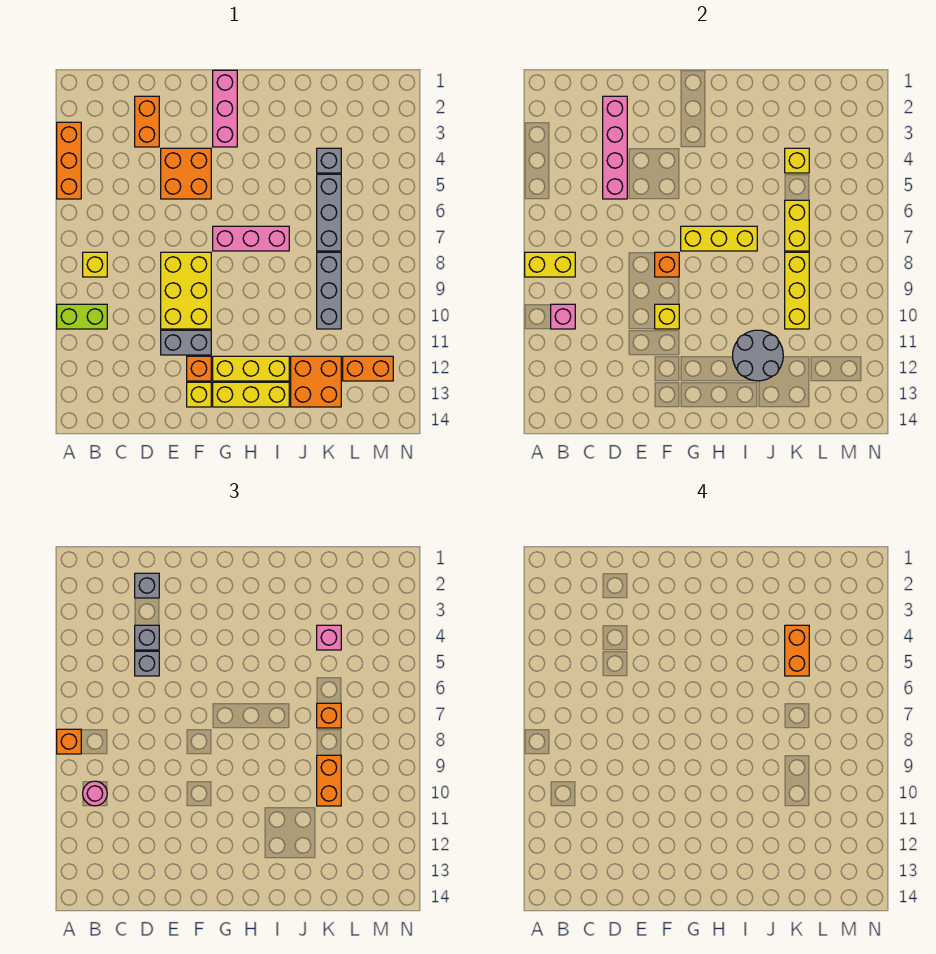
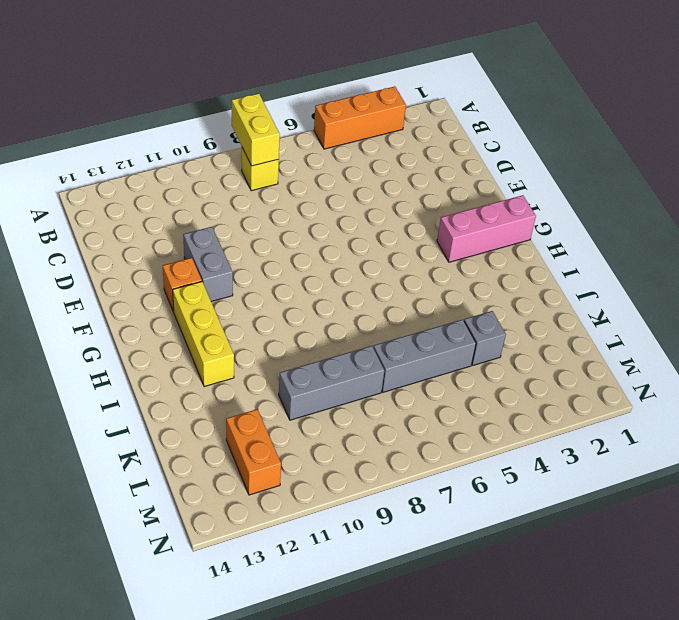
none -> lime 1x2 brick [57,304,107,329]
none -> orange 1x2 brick [135,96,159,147]
none -> orange 2x2 brick [161,148,211,199]
none -> yellow 2x3 brick [161,252,211,329]

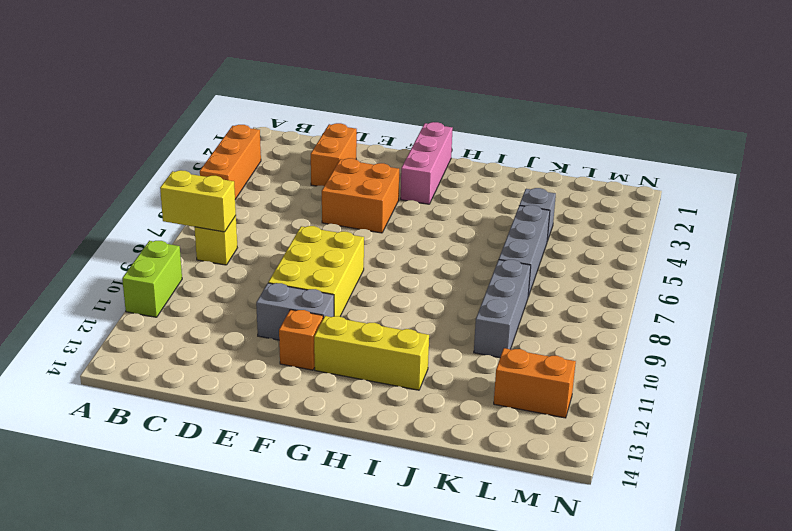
lime 1x2 brick [122,241,182,317] -> lime 1x2 brick turned to [57,304,107,329]
none -> yellow 1x1 brick [187,382,211,407]
none -> pink 1x3 brick [213,226,289,251]
none -> yellow 1x3 brick [213,382,289,407]
none -> orange 2x2 brick [291,356,341,407]

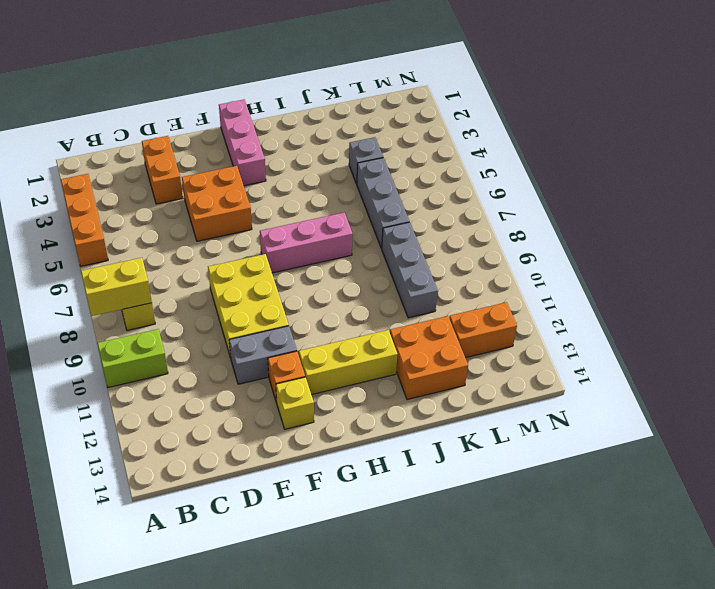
none -> yellow 1x3 brick [213,382,289,407]
none -> pink 1x1 brick [551,304,575,329]
none -> pink 1x4 brick [603,96,627,199]
none -> orange 1x1 brick [655,252,679,277]

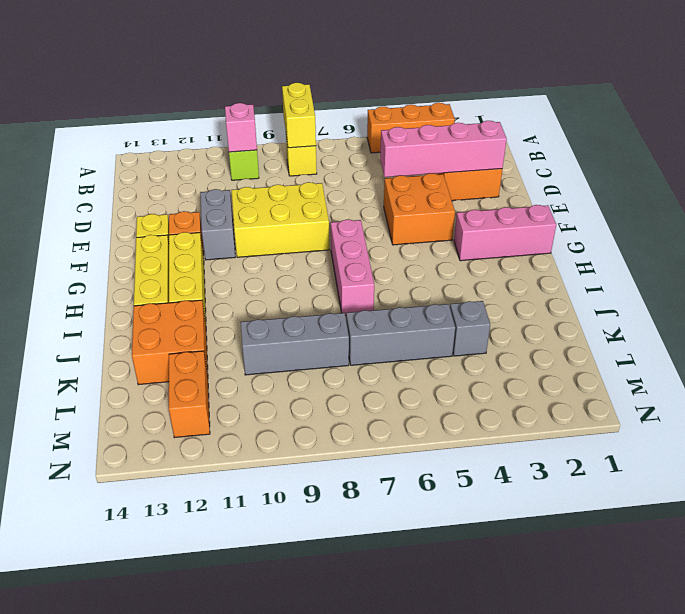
none -> orange 1x1 brick [655,252,679,277]
none -> yellow 1x1 brick [655,304,679,329]
none -> yellow 1x3 brick [681,226,757,251]
none -> grey 2x2 round brick [733,330,783,381]

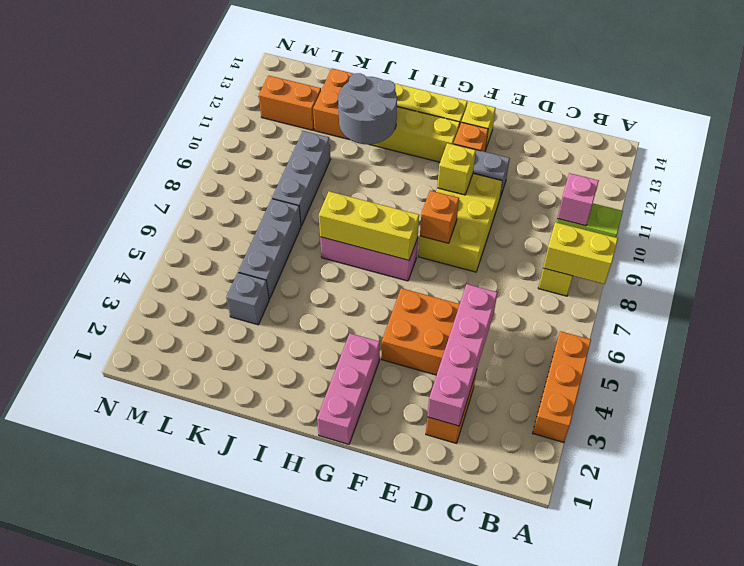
none -> yellow 1x1 brick [785,148,809,173]
none -> yellow 1x2 brick [785,200,809,251]
none -> yellow 1x3 brick [785,252,809,329]
none -> orange 1x1 brick [57,729,81,754]

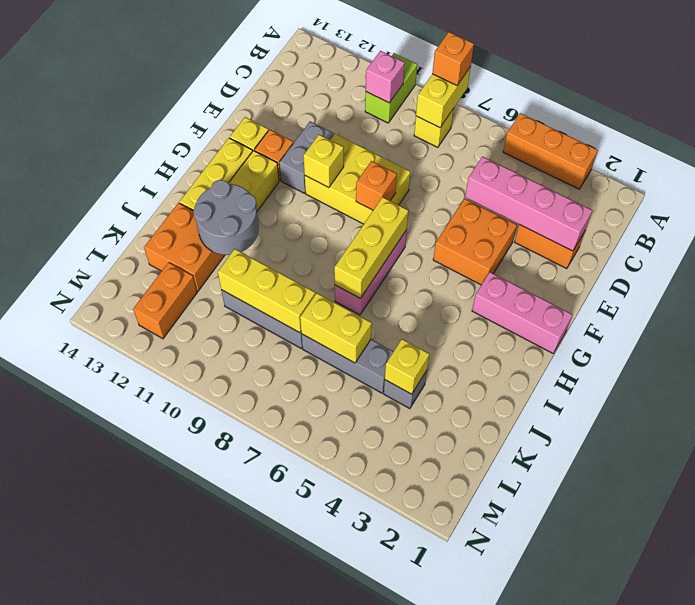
none -> pink 1x1 round brick [83,781,107,806]
none -> grey 1x1 brick [135,573,159,598]
none -> grey 1x1 brick [135,625,159,650]
none -> grey 1x1 brick [135,651,159,676]

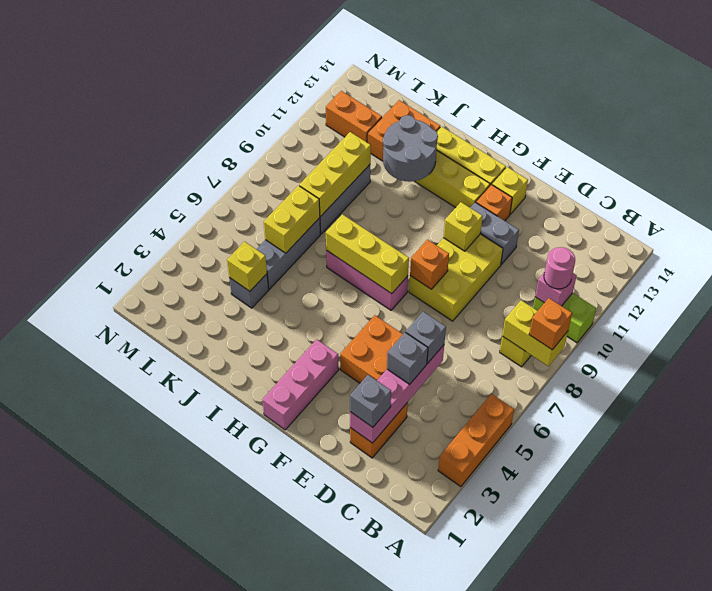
none -> pink 1x1 brick [317,625,341,650]
none -> orange 1x1 brick [317,703,341,728]
none -> orange 1x2 brick [317,755,341,806]
none -> orange 1x2 brick [785,625,809,676]

